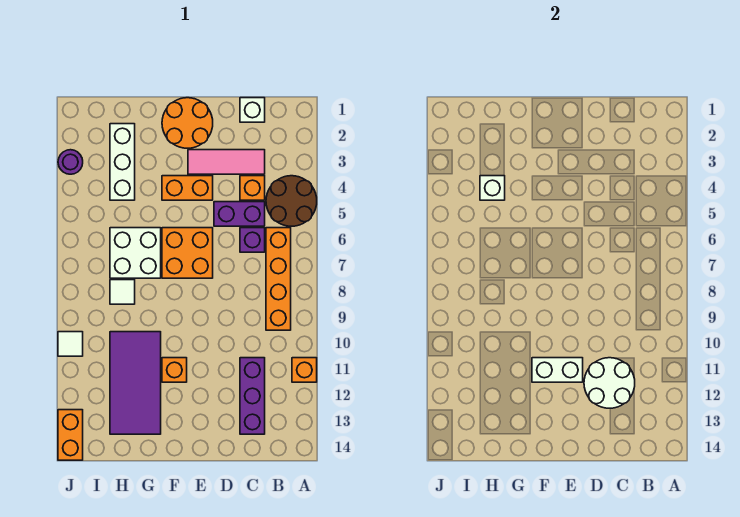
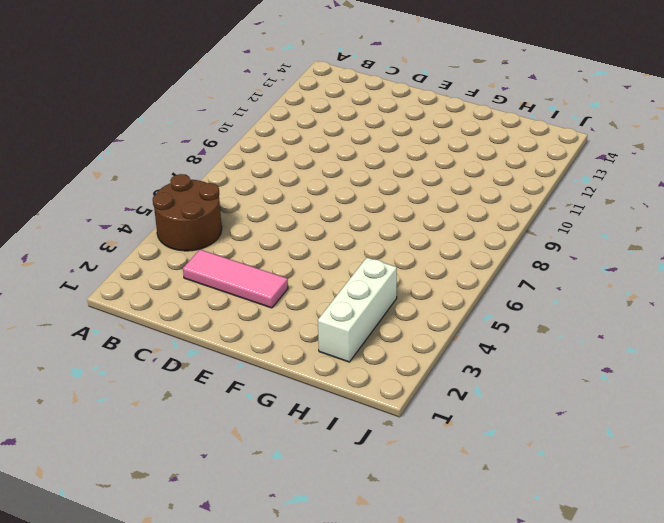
none -> orange 1x1 brick [292,358,317,382]
none -> orange 1x4 brick [266,228,291,330]
none -> white 1x1 brick [240,98,265,122]

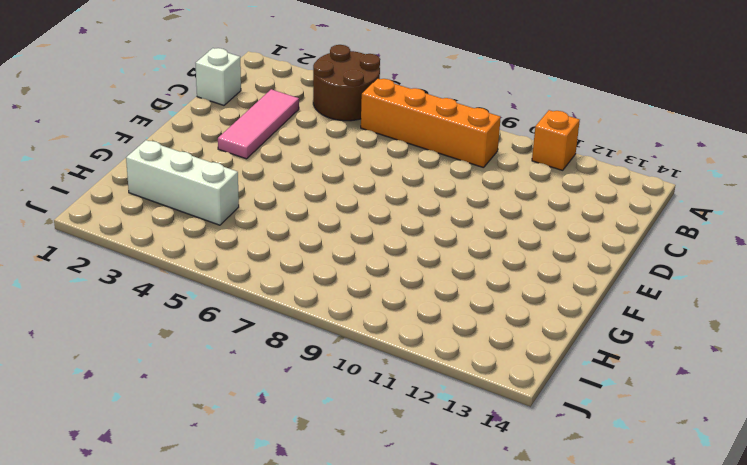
none -> orange 1x1 brick [240,176,265,200]
none -> purple 1x2 brick [214,202,265,226]
none -> purple 1x1 brick [240,228,265,252]

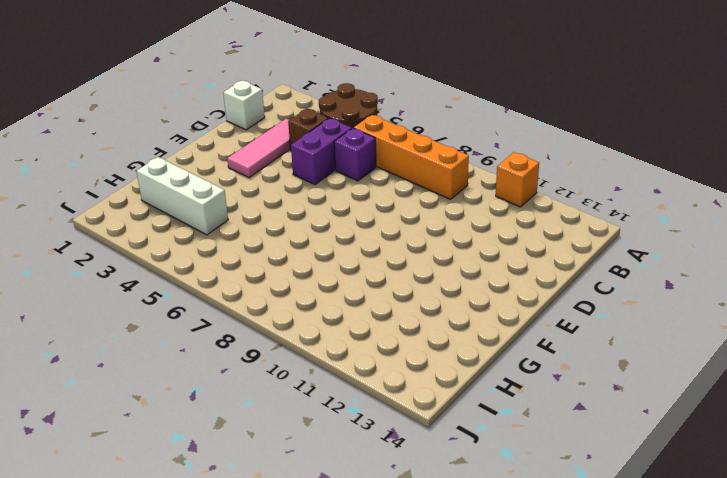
brown 1x1 brick [288,109,328,150] -> orange 1x1 brick [240,176,265,200]
none -> purple 1x3 brick [240,358,265,434]
none -> orange 2x2 round brick [162,98,213,148]
none -> orange 1x2 brick [162,176,213,200]

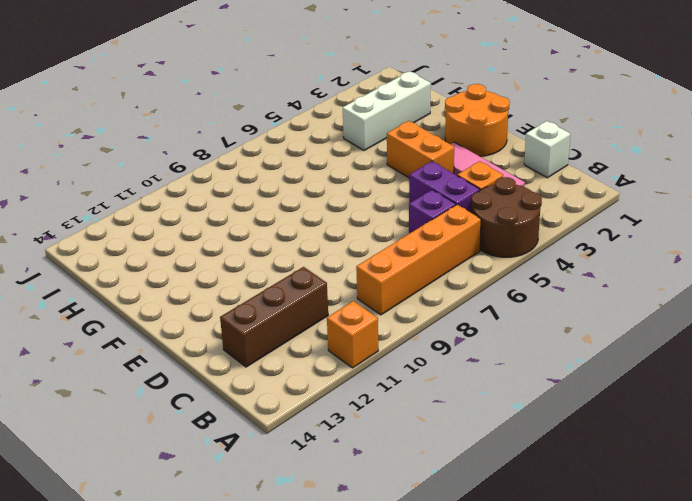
brown 1x3 brick [220,267,328,367] -> purple 1x3 brick [240,358,265,434]
none -> orange 2x2 brick [162,228,213,278]
none -> orange 1x1 brick [162,358,187,382]
none -> white 2x2 brick [110,228,161,278]

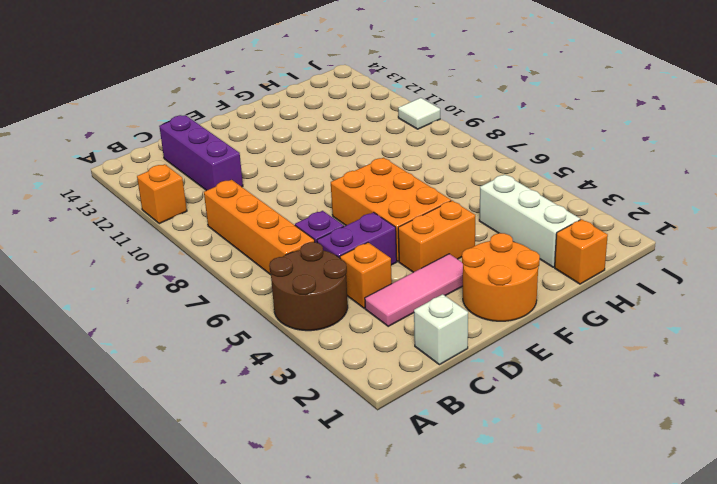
orange 2x3 brick [331,158,451,261] -> orange 2x2 brick [162,228,213,278]
orange 1x1 brick [555,219,608,284] -> orange 1x1 brick moved to [162,358,187,382]
none -> white 2x2 brick [110,228,161,278]
none -> purple 2x4 tile [110,332,161,434]
none -> white 1x1 tile [110,280,135,304]

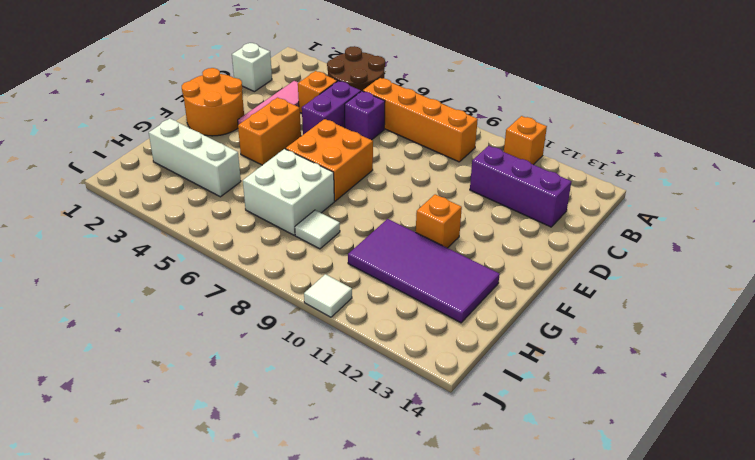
none -> purple 1x1 round brick [58,150,83,174]
none -> orange 1x2 brick [58,410,83,460]
none -> white 2x2 round brick [584,358,635,408]

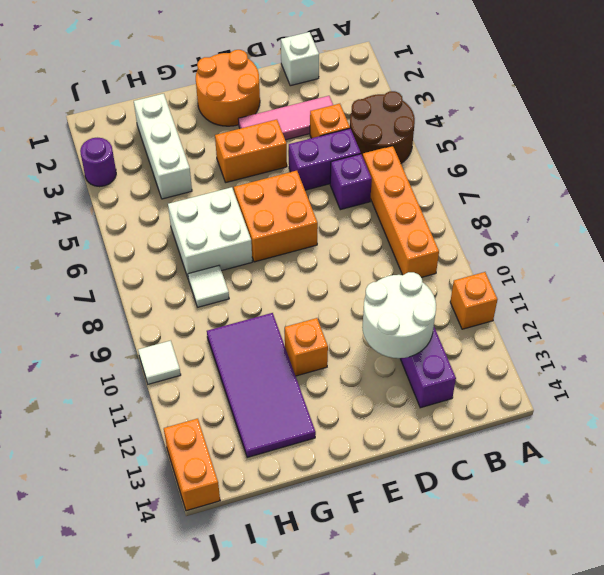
none -> white 1x2 brick [532,358,583,382]
none -> white 1x1 brick [480,176,505,200]

